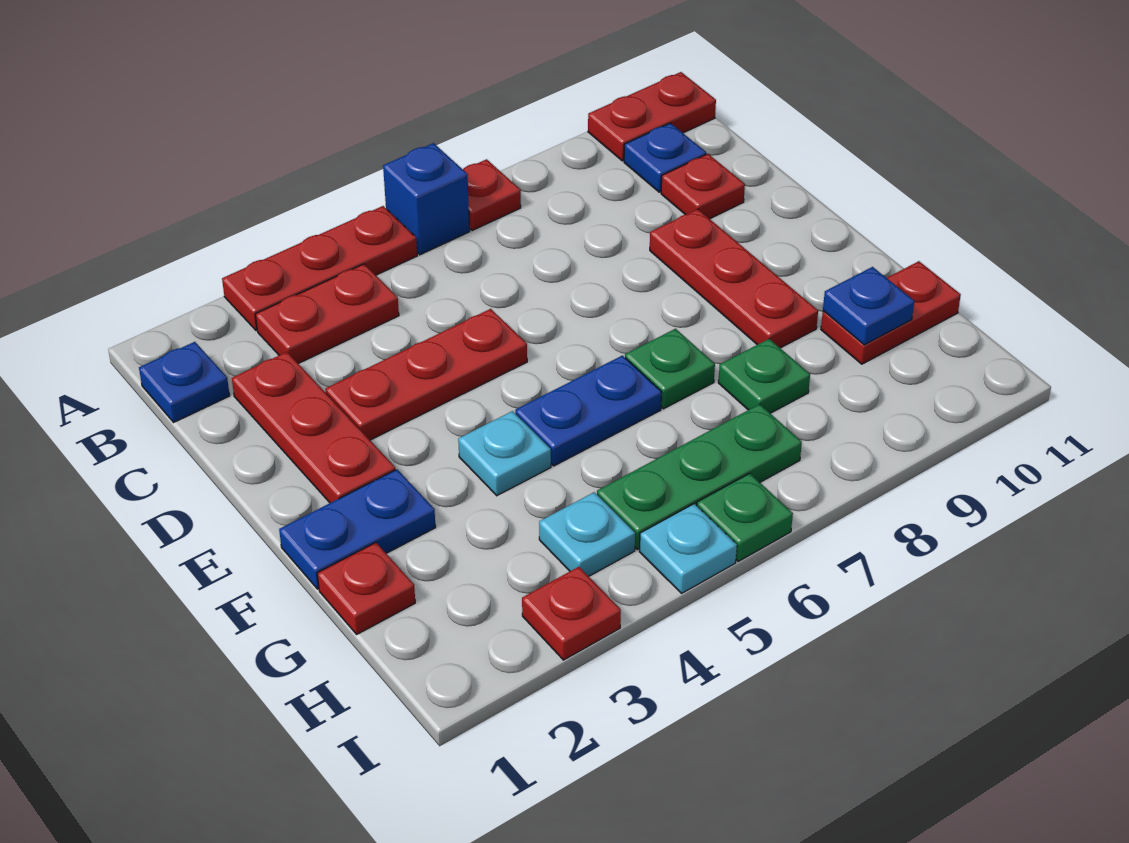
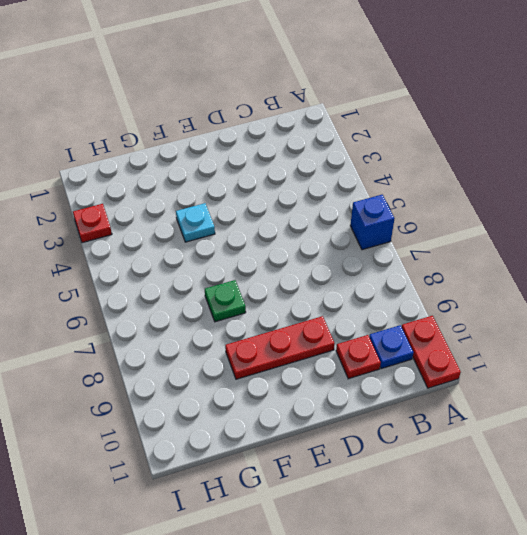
none -> red 1x3 plate [222,206,417,331]
none -> red 1x1 plate [463,159,521,231]
none -> blue 1x1 plate [139,342,230,422]

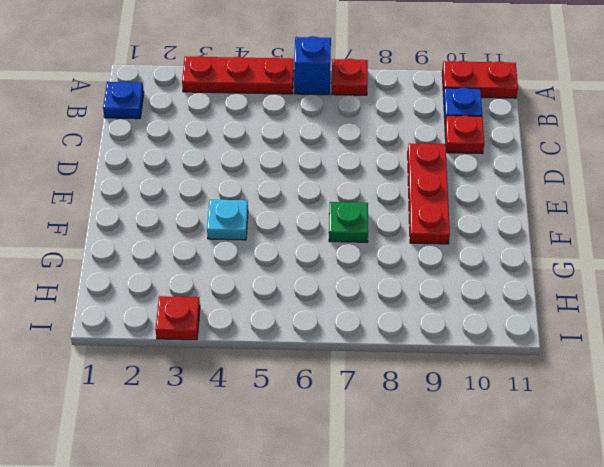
none -> red 1x2 plate [255,264,399,364]
none -> red 1x3 plate [232,352,396,503]
none -> red 1x3 plate [325,309,527,440]

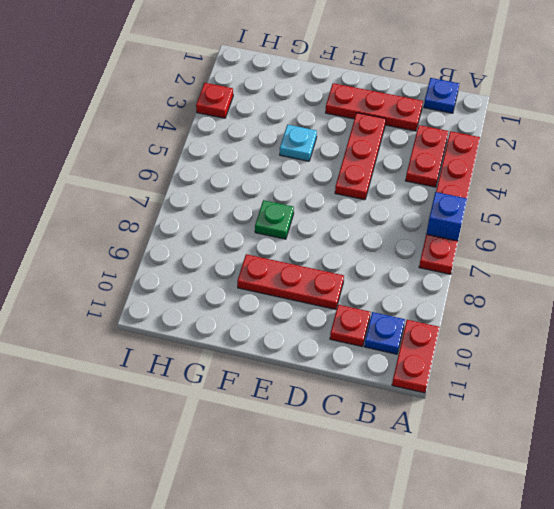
none -> blue 1x2 plate [279,470,436,589]
none -> blue 1x2 plate [515,356,662,466]
none -> red 1x1 plate [317,543,415,634]

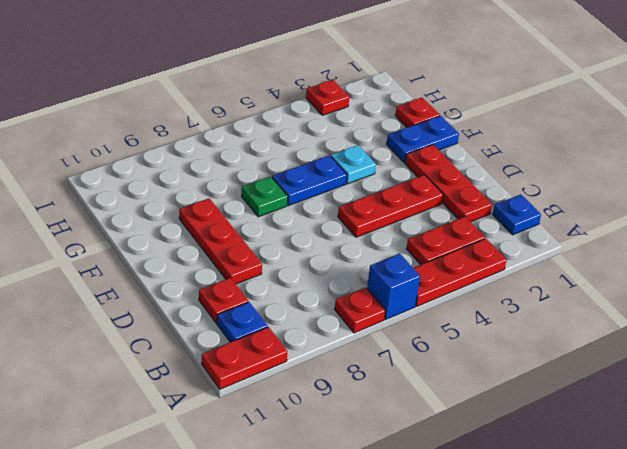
none -> green 1x1 plate [718,339,810,413]
none -> red 1x2 plate [821,261,961,364]
none -> cyan 1x1 plate [539,492,635,576]

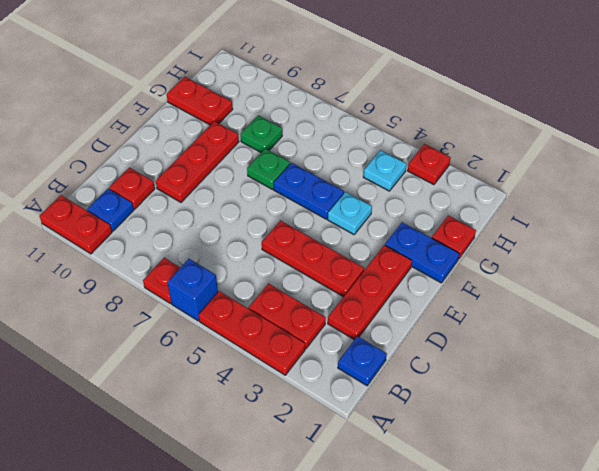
none -> green 1x3 plate [597,404,802,550]
none -> cyan 1x1 plate [639,504,737,594]
none -> green 1x1 plate [697,473,793,561]

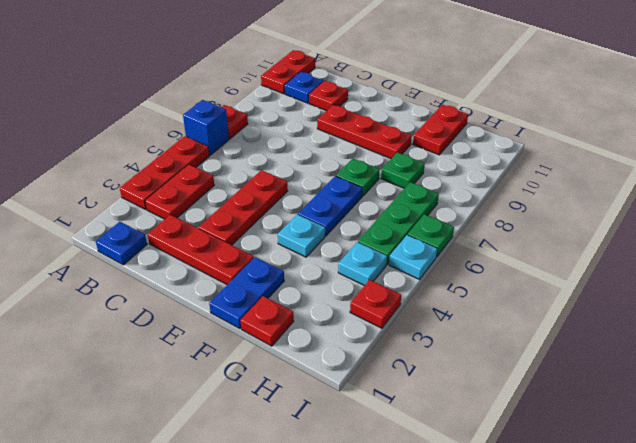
none -> blue 1x1 plate [823,267,914,345]

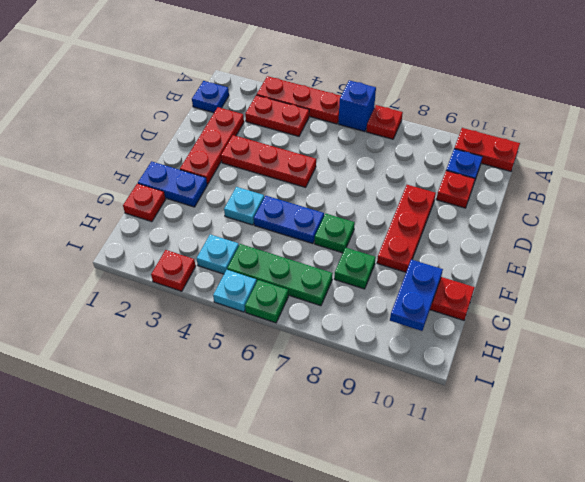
blue 1x2 plate [390,260,443,331] -> blue 1x1 plate [823,267,914,345]

